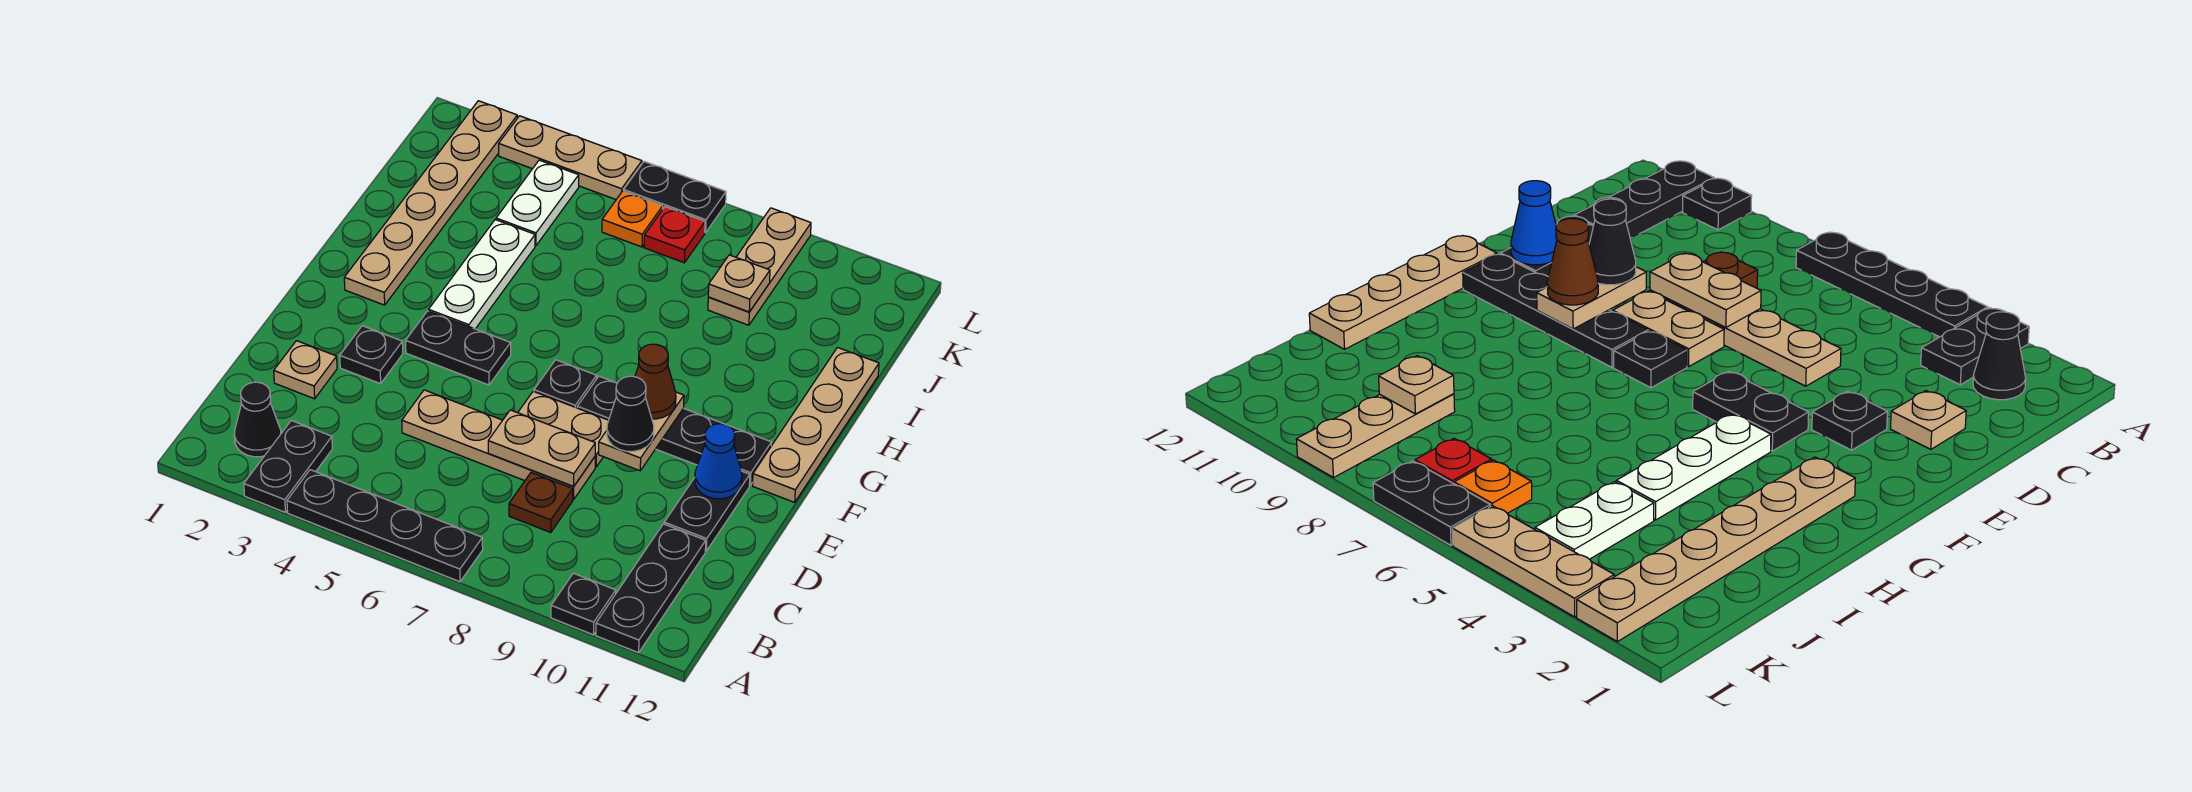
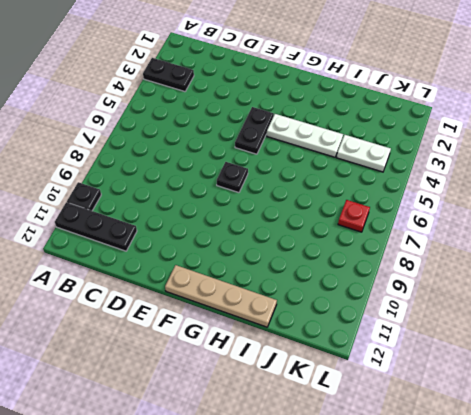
none -> black 1x4 plate [287,470,483,582]
none -> black 1x1 cone [234,382,281,457]
none -> brown 1x1 plate [509,473,573,533]

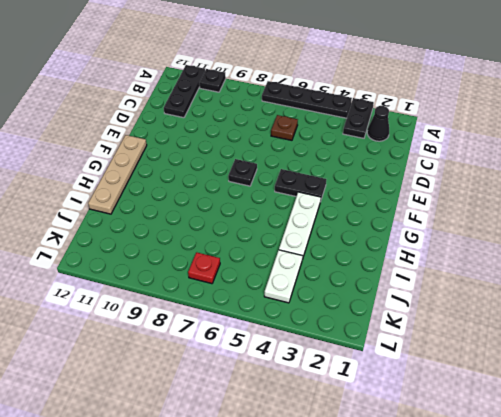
brown 1x1 plate [271,115,298,140] -> brown 1x1 plate moved to [509,473,573,533]
none -> tan 1x1 plate [274,341,337,399]
none -> tan 1x4 plate [402,390,595,500]
none -> black 1x2 plate [664,472,750,551]

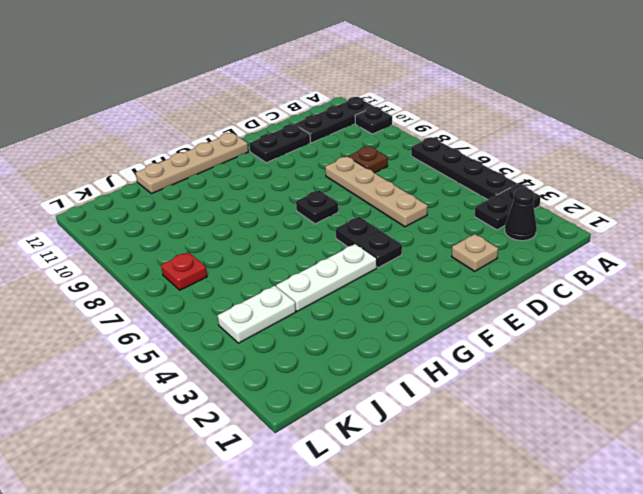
none -> black 1x1 plate [340,326,403,384]
none -> tan 1x2 plate [518,391,609,467]
none -> black 1x4 plate [577,376,772,485]

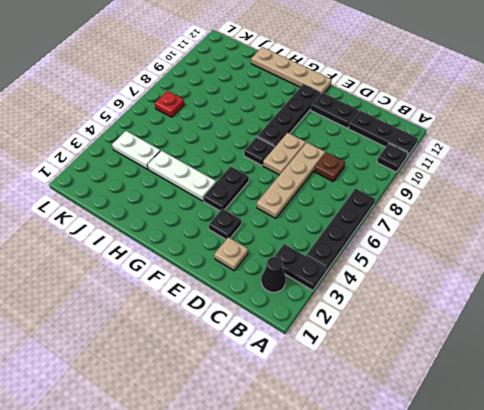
none -> tan 1x6 plate [344,101,517,305]
none -> tan 1x3 plate [708,208,811,325]
none -> orange 1x1 plate [602,191,663,247]

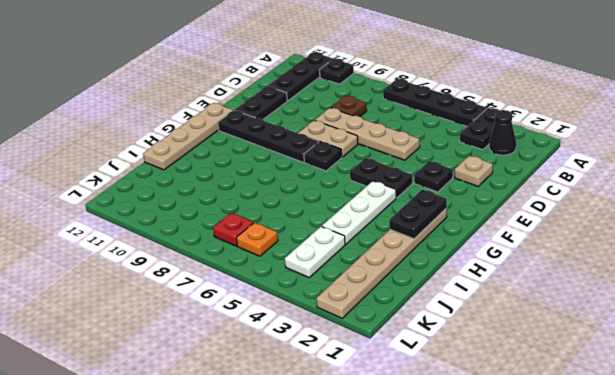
black 1x2 plate [389,190,447,239] -> black 1x2 plate turned to [624,162,726,233]
none -> tan 1x3 plate [708,208,811,325]
none -> tan 1x3 plate [499,116,642,199]
none -> tan 1x2 plate [488,410,595,486]

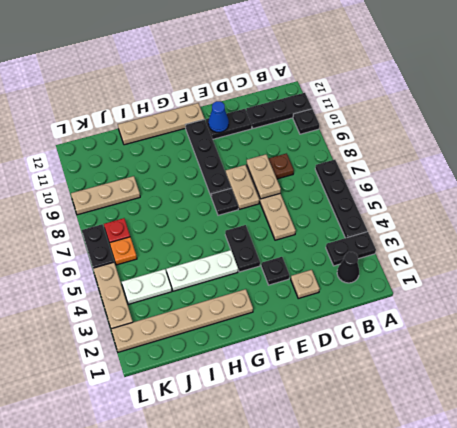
none -> tan 1x2 plate [599,392,684,471]
none -> tan 1x1 plate [708,255,770,312]
none -> black 1x1 cone [607,376,654,451]

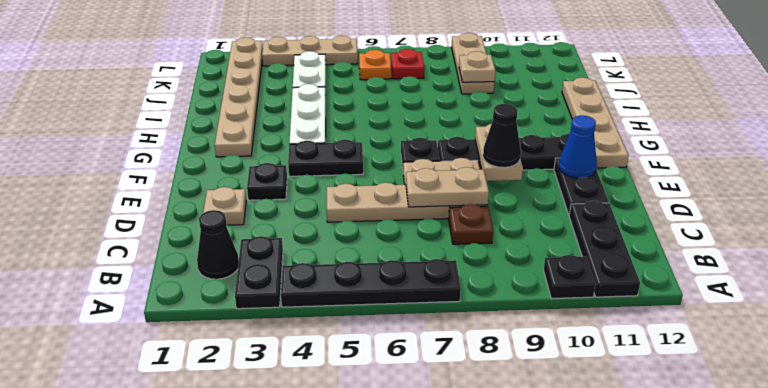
none -> black 1x2 plate [624,162,726,233]
none -> brown 1x1 cone [635,344,676,419]

